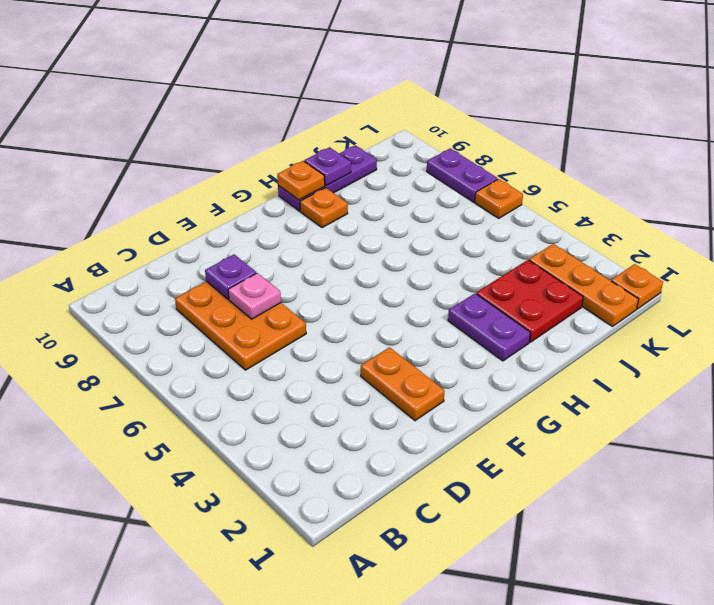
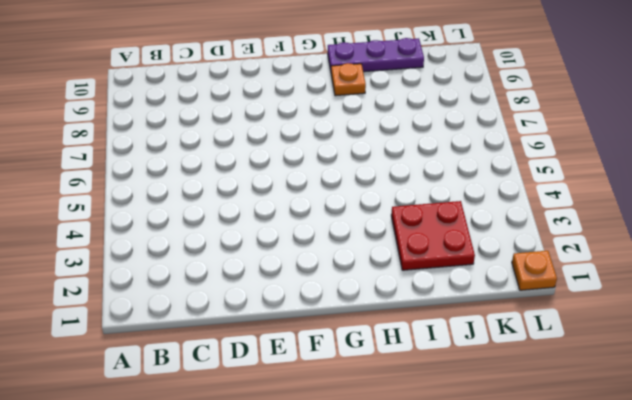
none -> orange 2x3 plate [175,281,306,370]
none -> orange 1x2 plate [361,347,444,421]
none -> purple 1x2 plate [448,293,530,361]

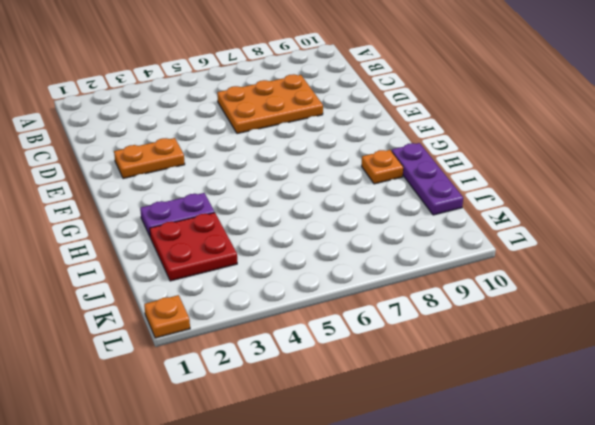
none -> orange 1x3 plate [529,244,639,326]
none -> orange 1x1 plate [475,179,523,218]
none -> purple 1x2 plate [427,148,498,202]

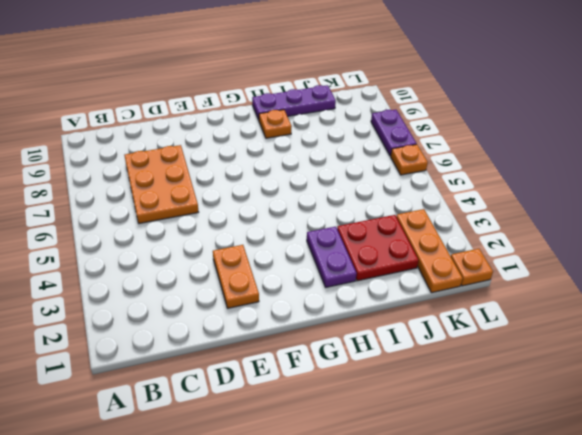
none -> pink 1x1 plate [228,273,281,319]
none -> purple 1x1 plate [205,254,256,299]
none -> orange 1x1 plate [277,161,325,200]

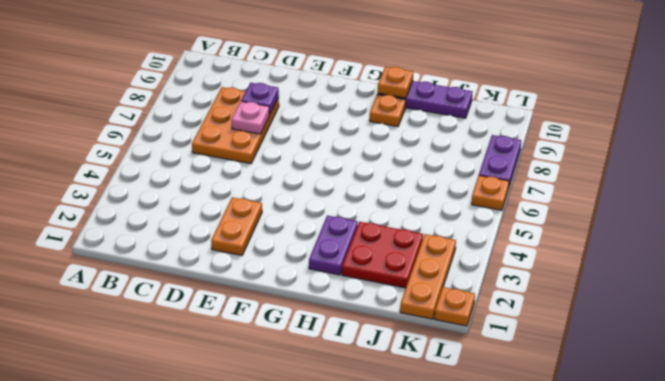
none -> purple 1x1 plate [304,147,351,186]

